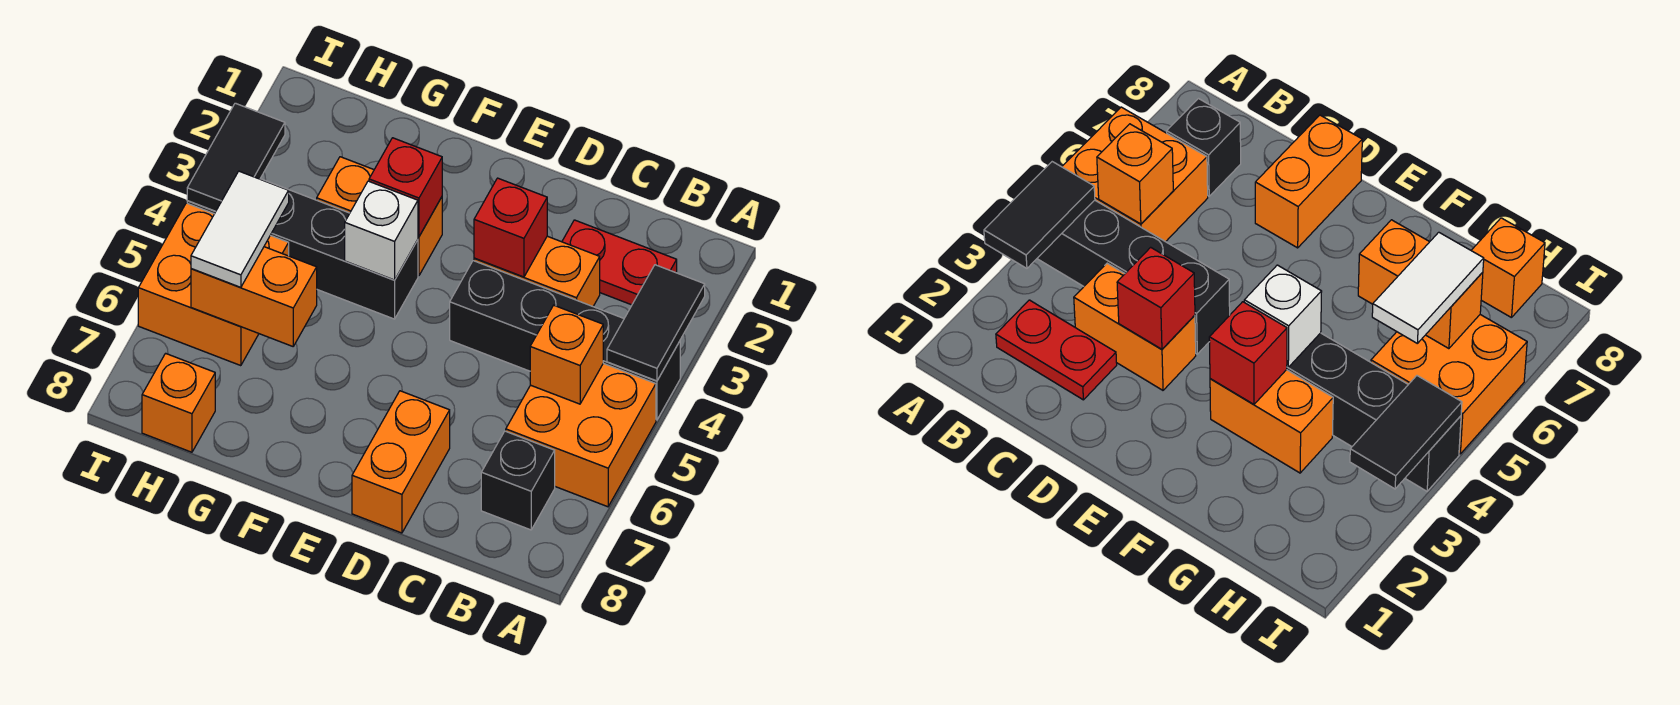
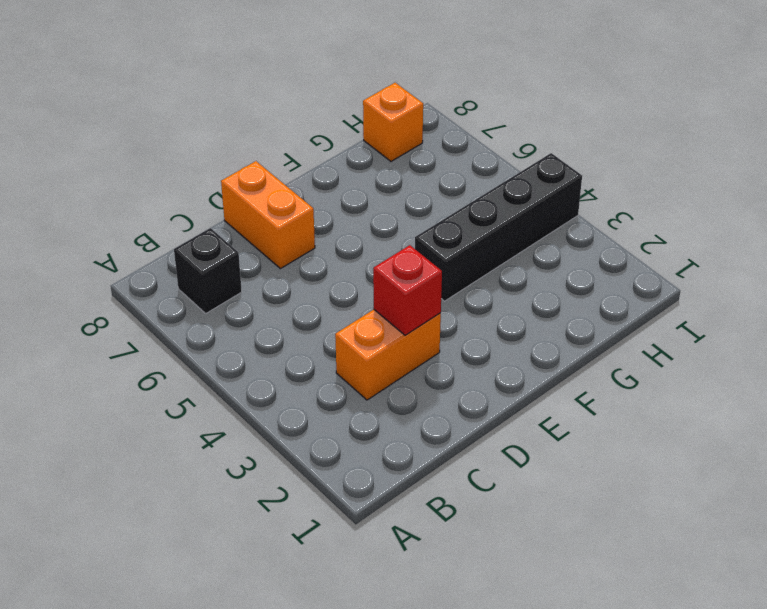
none -> black 1x4 brick [450,261,680,420]
none -> orange 2x2 brick [506,363,656,507]
none -> red 1x2 plate [562,220,677,305]

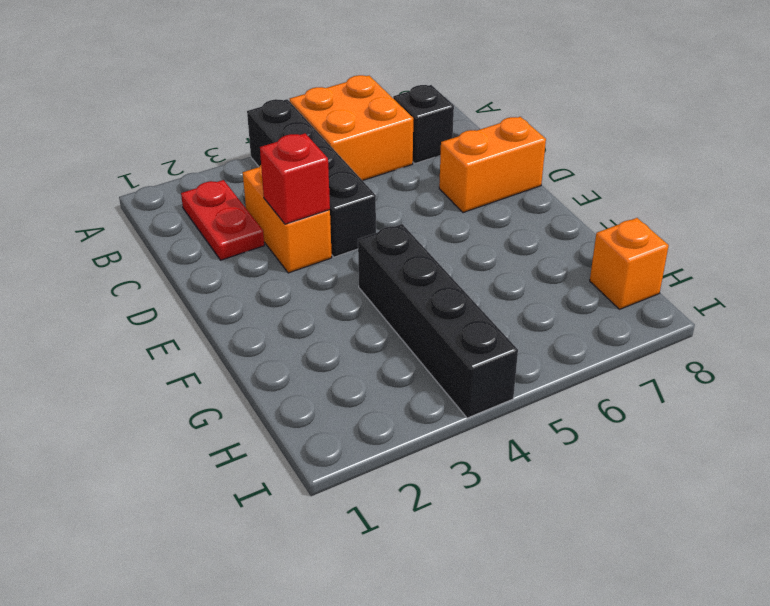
none -> orange 1x2 brick [317,157,442,276]
none -> orange 2x2 brick [138,203,289,366]
none -> black 1x2 tile [607,265,705,381]

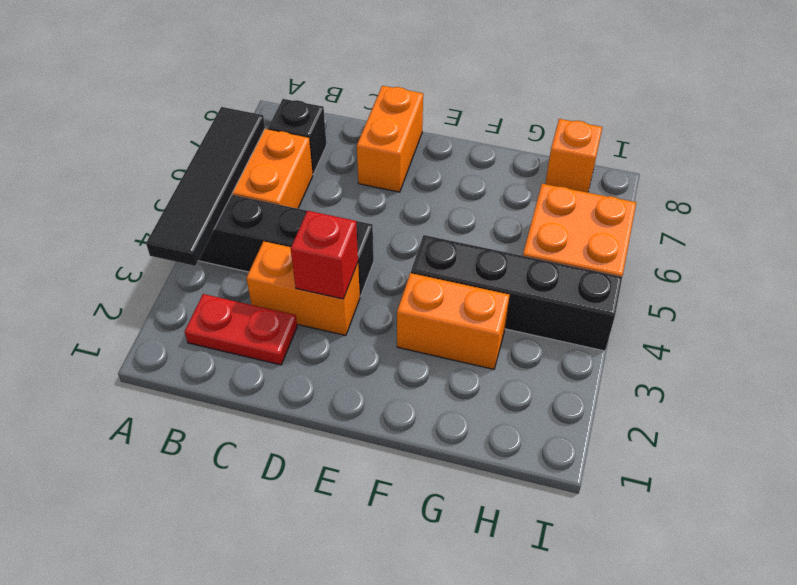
black 1x4 tile [146,107,265,266] -> black 1x2 tile [607,265,705,381]
none -> orange 1x1 brick [530,305,603,404]
none -> red 1x1 brick [369,138,442,237]
none -> white 1x1 brick [345,181,418,280]

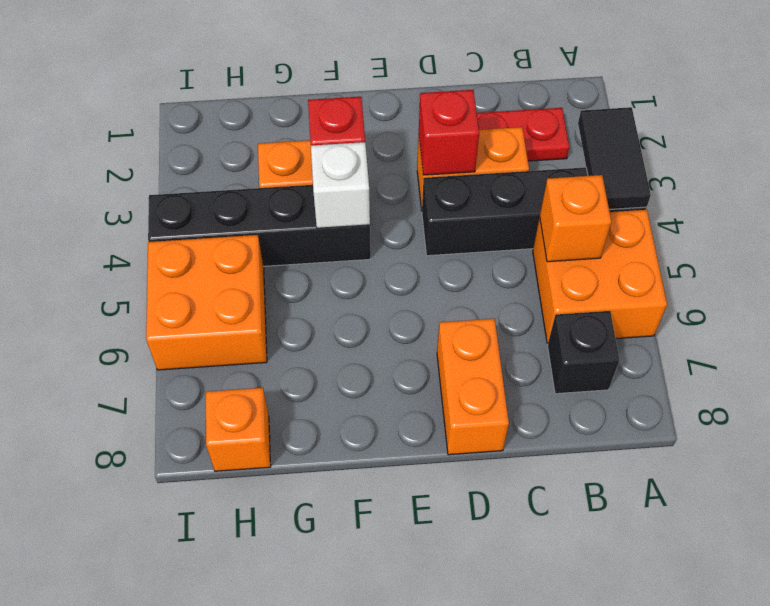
none -> orange 1x2 brick [191,247,317,346]
none -> black 1x2 tile [187,103,285,212]
none -> white 1x2 tile [191,171,289,288]

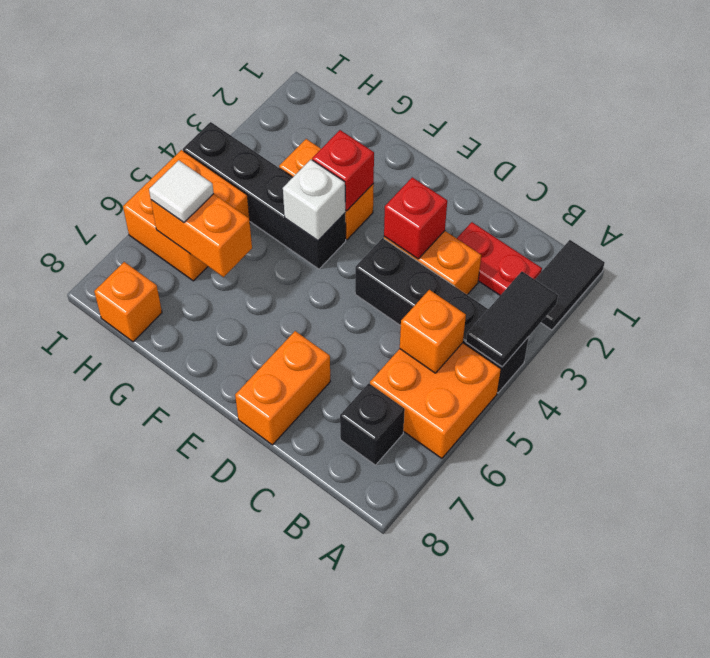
black 1x2 tile [535,240,605,330] -> black 1x2 tile moved to [187,103,285,212]
white 1x1 tile [149,160,214,222] -> white 1x2 tile [191,171,289,288]

